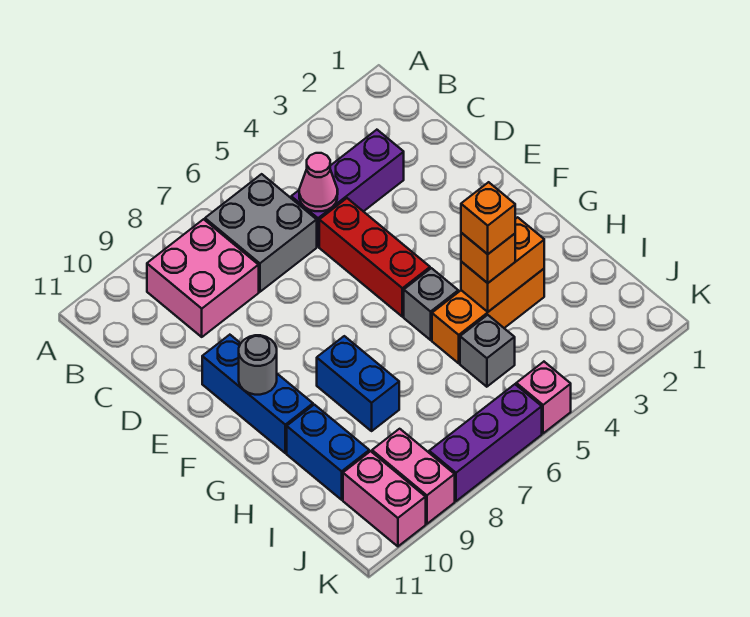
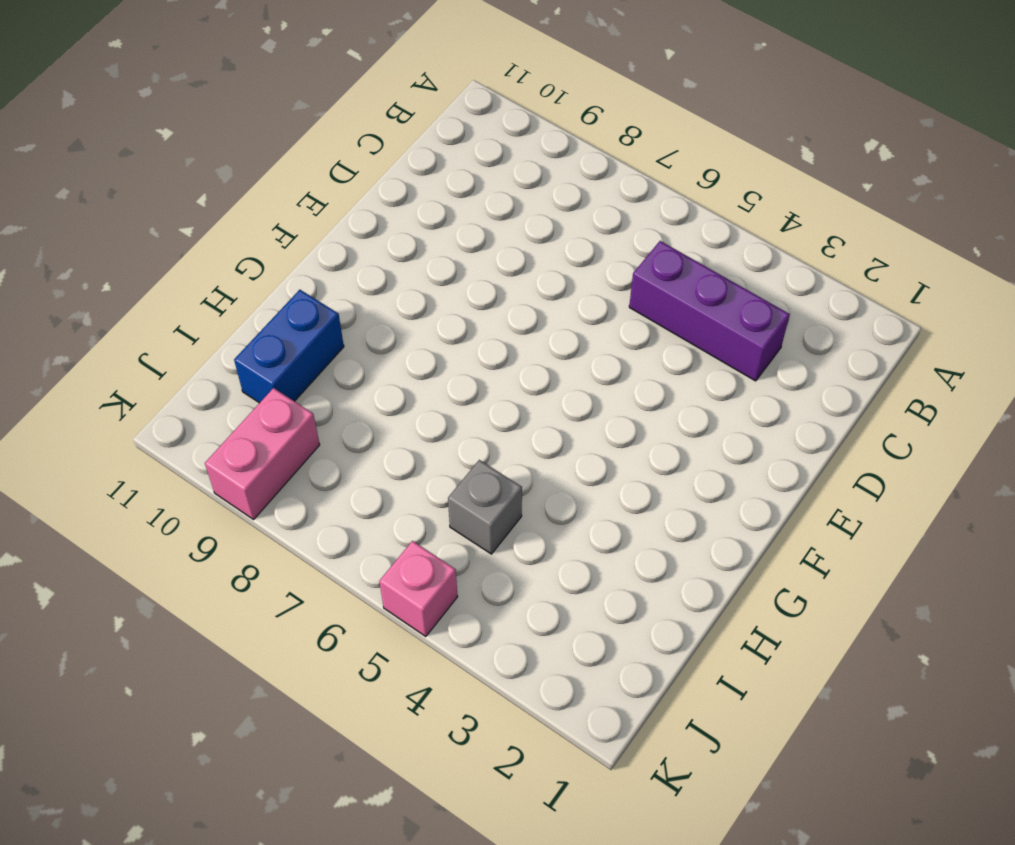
none -> grey 2x2 brick [205,174,317,292]
none -> pink 2x2 brick [147,219,259,337]
none -> red 1x3 brick [319,198,430,317]

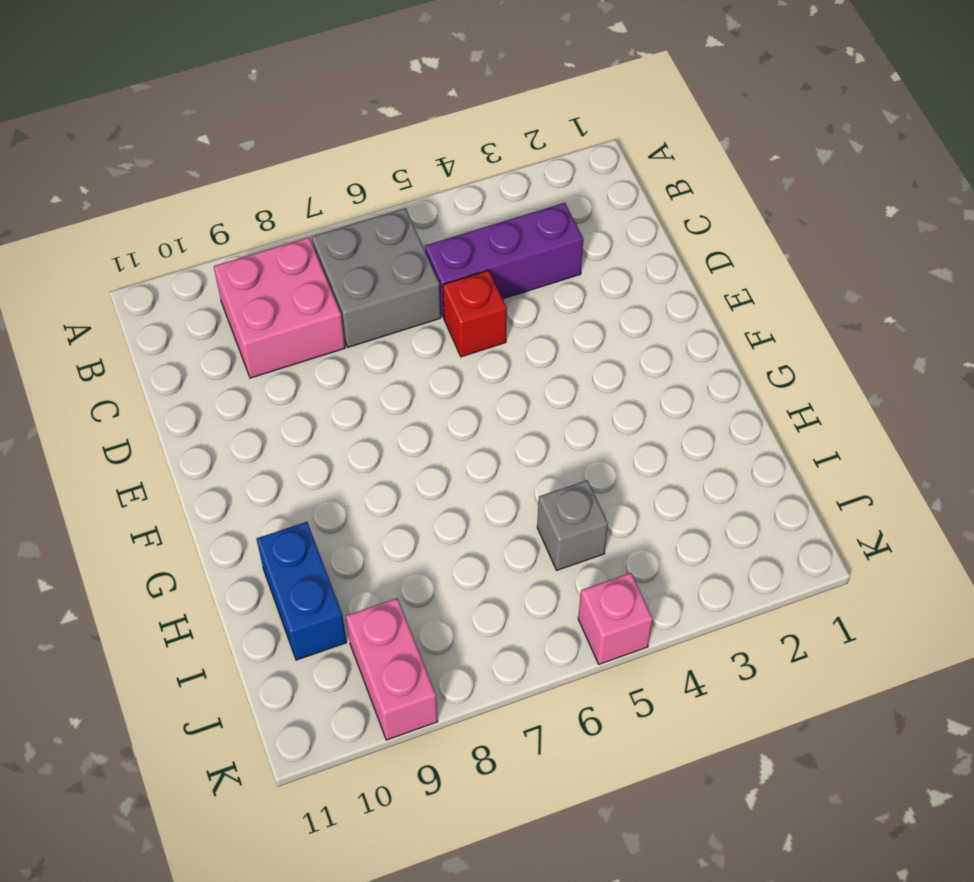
red 1x1 brick [443,270,507,357] -> red 1x3 brick [319,198,430,317]
none -> blue 1x3 brick [202,335,313,453]
none -> grey 1x1 brick [404,268,458,340]
none -> blue 1x2 brick [317,336,399,431]

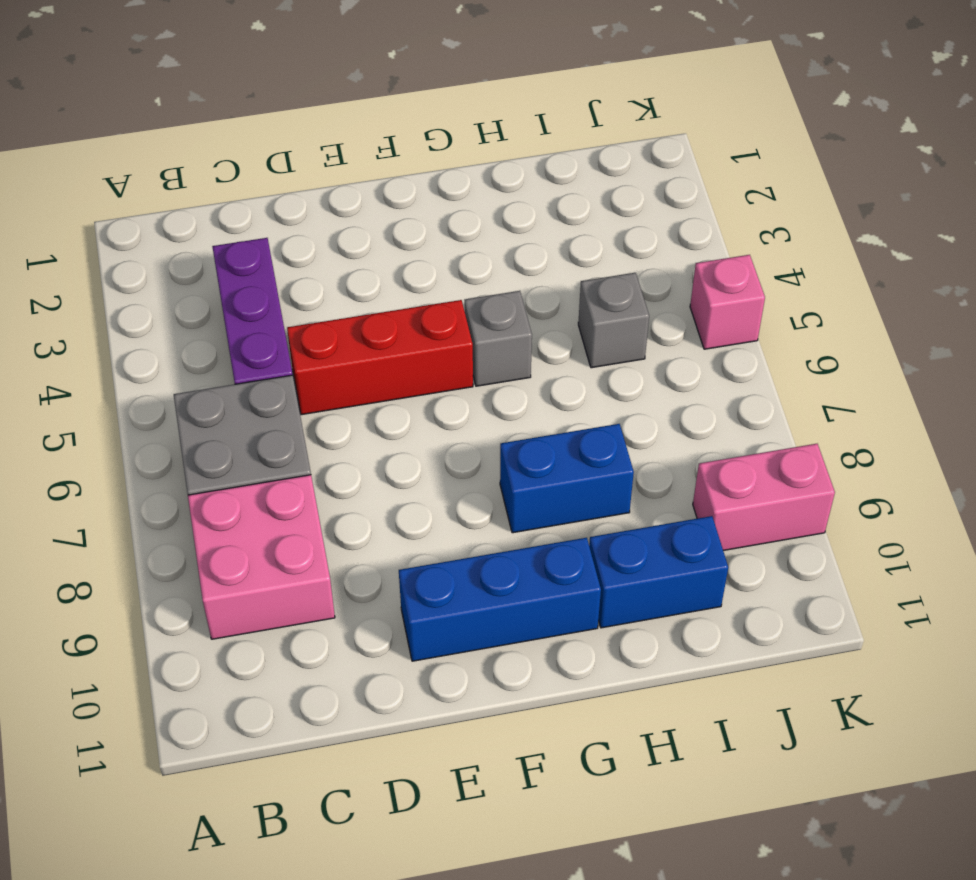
none -> orange 1x3 brick [432,269,544,363]
none -> pink 1x2 brick [343,451,426,546]
none -> purple 1x3 brick [429,384,542,501]

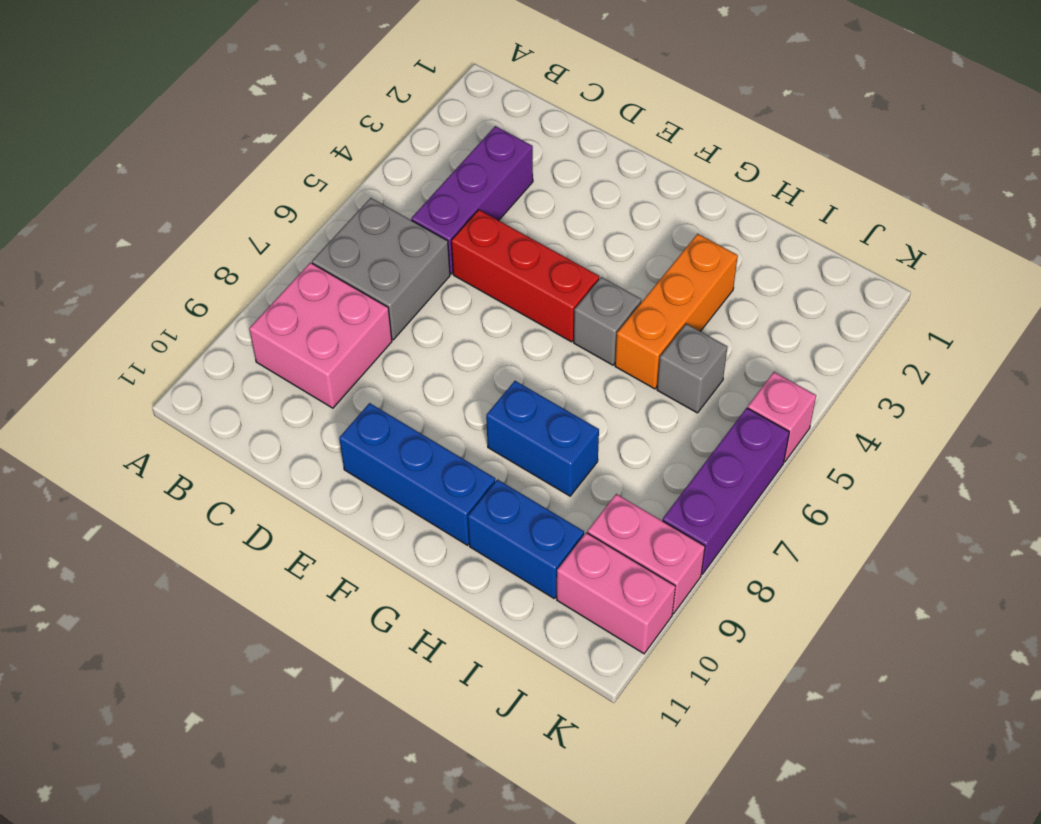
none -> pink 1x1 cone [299,153,338,211]
none -> grey 1x1 round brick [239,335,277,395]
none -> orange 1x2 brick [461,217,544,312]

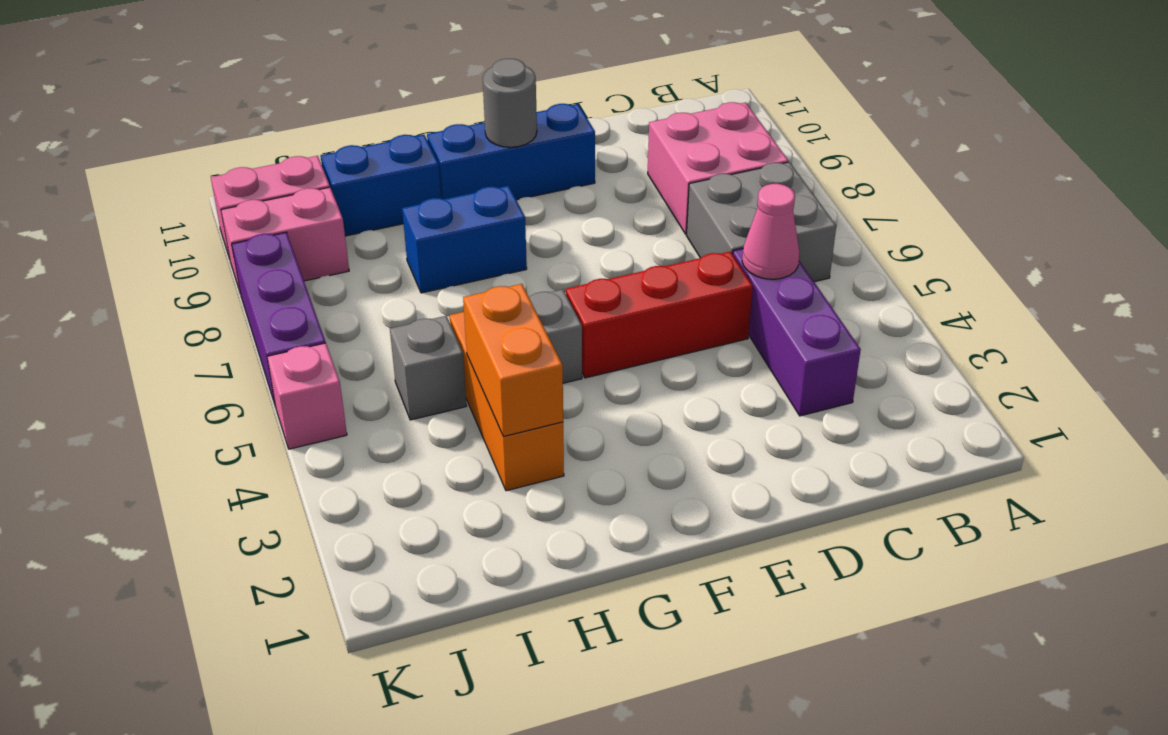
none -> orange 1x1 brick [461,233,515,283]
none -> orange 1x1 brick [461,182,515,254]

